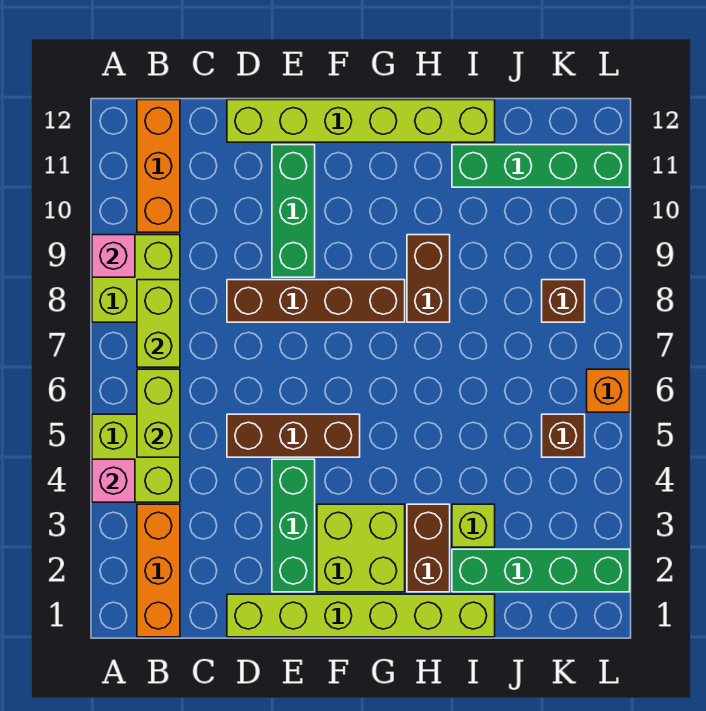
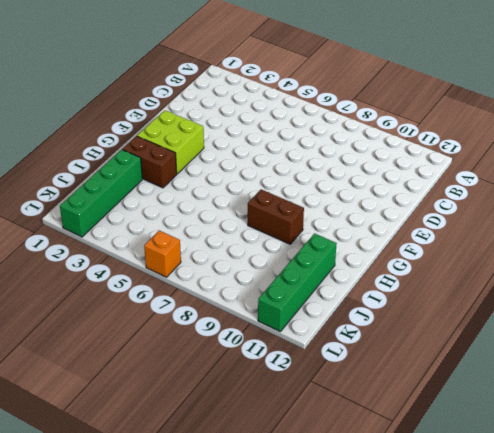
none -> lime 2x2 brick [92,414,180,502]
none -> lime 2x2 brick [92,235,180,322]
none -> orange 1x3 brick [137,504,180,637]

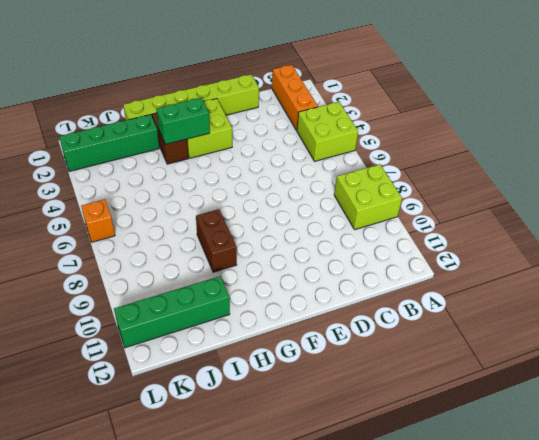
green 1x2 brick [156,98,210,144] -> none
none -> orange 1x3 brick [137,100,180,232]
none -> brown 1x3 brick [227,414,360,457]
none -> brown 1x4 brick [227,280,405,322]

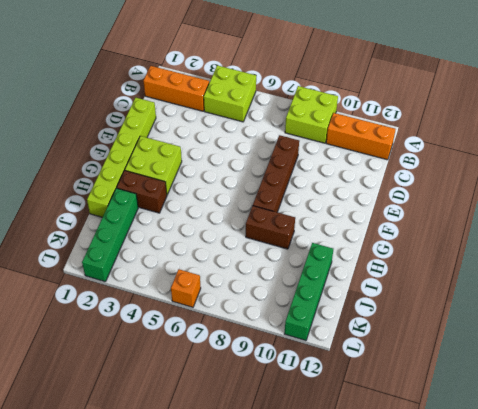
none -> brown 1x3 brick [227,414,360,457]
none -> lime 1x6 brick [227,100,495,142]
none -> green 1x3 brick [272,459,315,592]

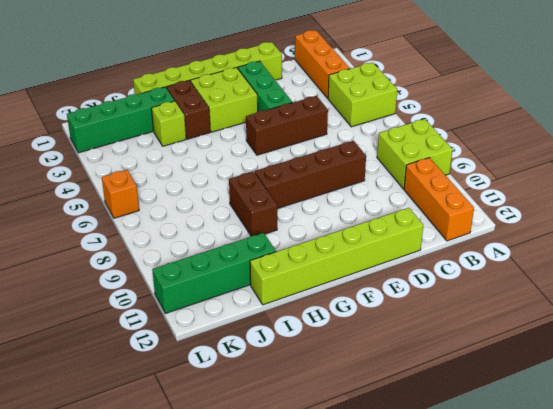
none -> green 1x3 brick [272,145,315,277]
none -> brown 1x1 brick [542,414,585,457]
none -> brown 1x1 brick [542,280,585,322]

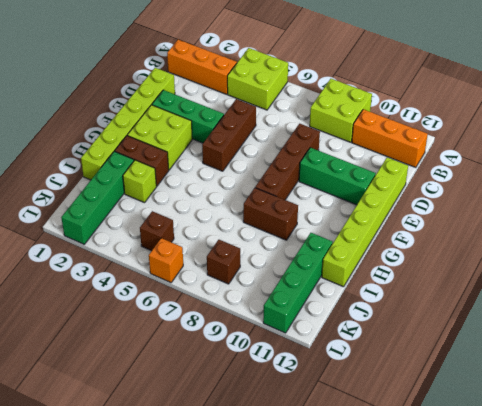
none -> pink 1x1 brick [92,459,135,502]
none -> pink 1x1 brick [92,235,135,277]
none -> lime 1x2 brick [137,369,180,457]

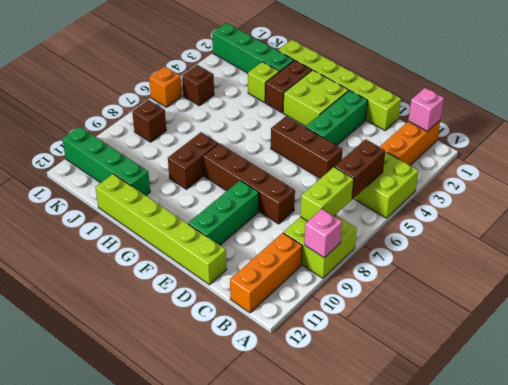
pink 1x1 brick [408,88,444,132] -> pink 1x1 brick moved to [92,459,135,502]
brown 1x2 brick [335,139,385,199] -> lime 1x2 brick [137,369,180,457]

